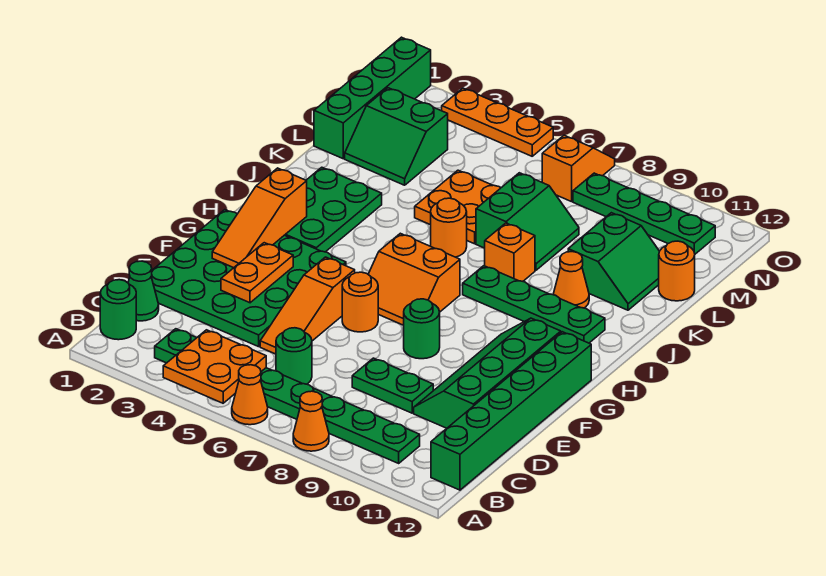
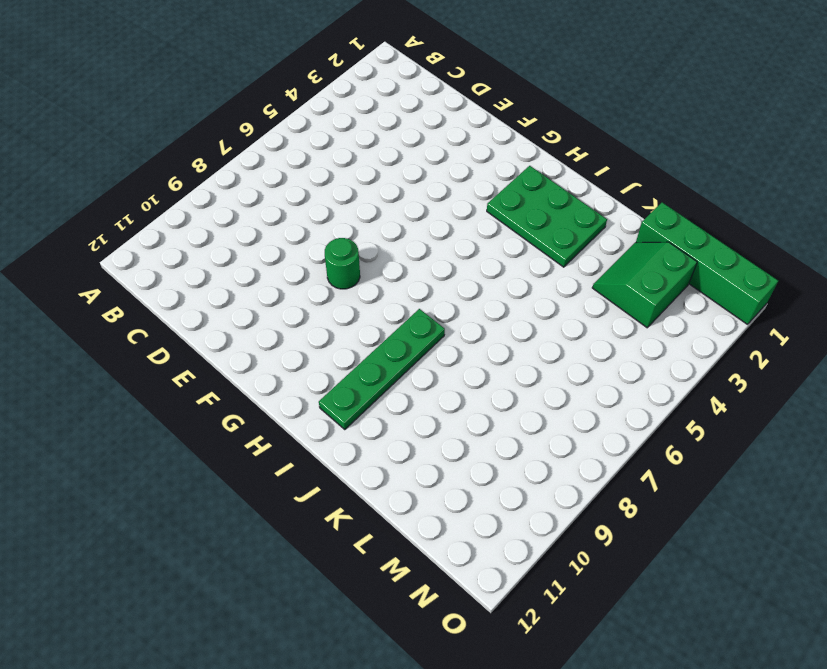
none -> orange 1x1 cone [232,365,268,425]
none -> orange 1x1 cone [293,391,329,451]
none -> green 1x1 round brick [100,280,136,340]
none -> green 1x8 plate [155,329,420,463]

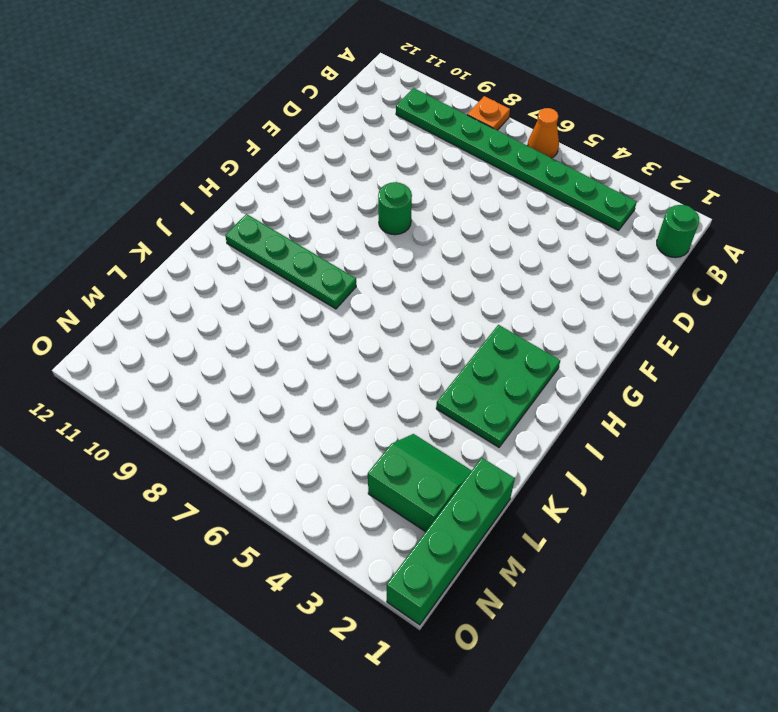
orange 1x1 plate [467,96,510,130] -> orange 1x1 cone [293,391,329,451]
none -> green 1x6 brick [431,332,591,490]
none -> green 1x1 cone [128,261,159,321]
none -> green 1x1 round brick [276,328,312,384]
none -> green 4x4 plate [151,210,346,347]

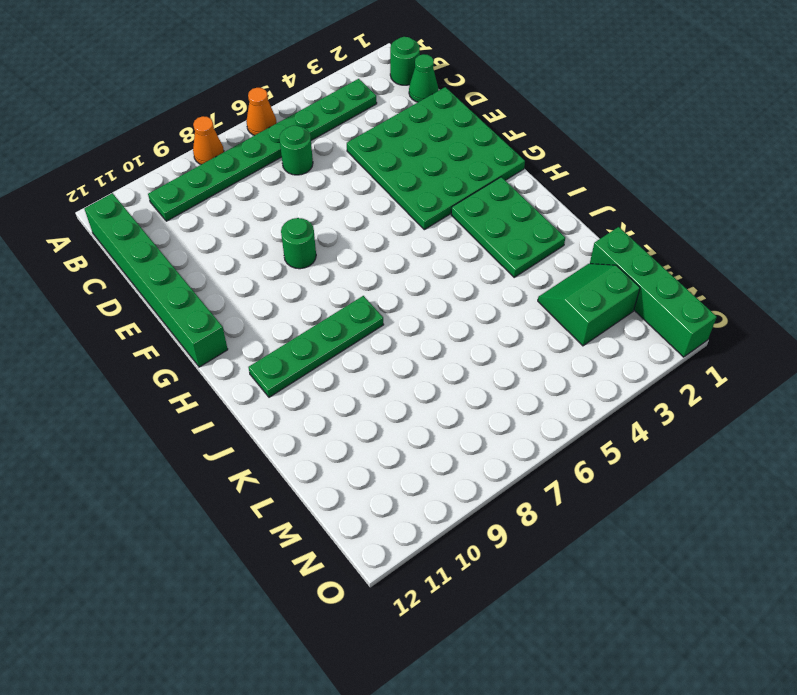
none -> orange 1x3 slope [260,257,355,354]
none -> green 1x2 plate [352,358,433,413]
none -> green 2x4 slope [414,318,561,428]
none -> orange 1x1 round brick [342,272,378,332]

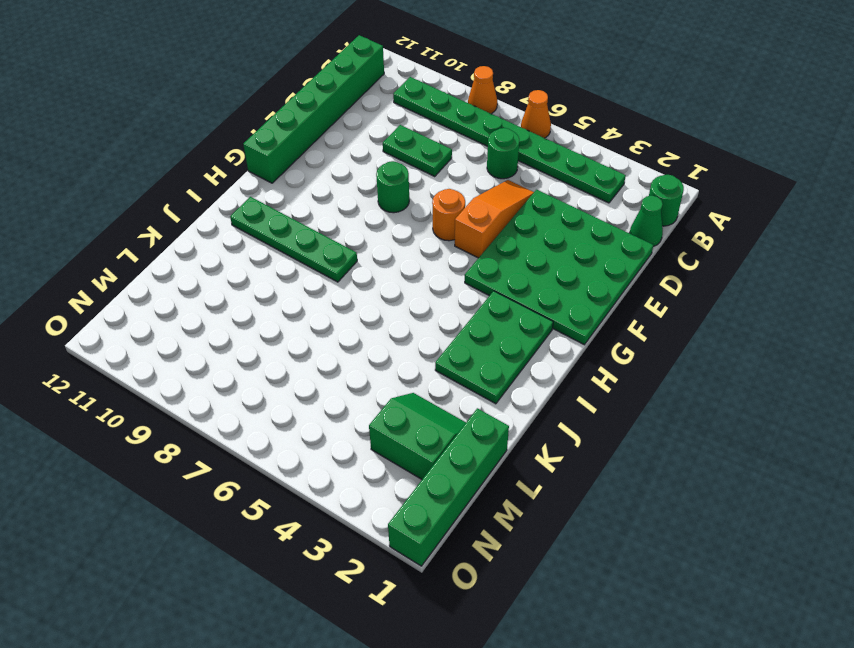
none -> green 2x4 slope [414,318,561,428]
none -> orange 2x2 slope [368,233,460,325]
none -> orange 1x1 round brick [431,198,467,257]
none -> orange 1x1 brick [485,223,535,281]

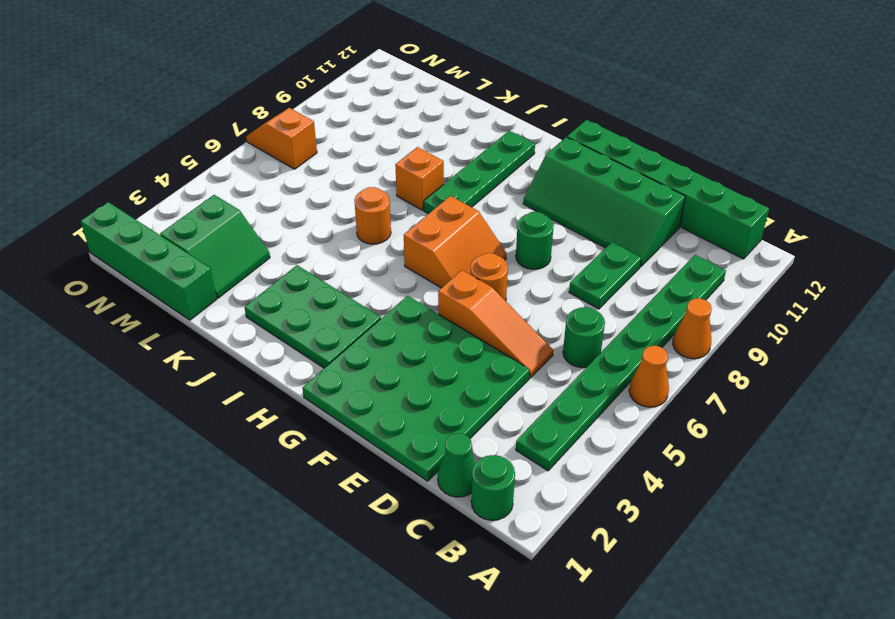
none -> orange 1x1 cone [553,252,589,308]
none -> orange 2x2 plate [415,170,500,244]
none -> green 2x2 slope [476,173,579,270]
none -> green 2x2 slope [568,213,660,310]

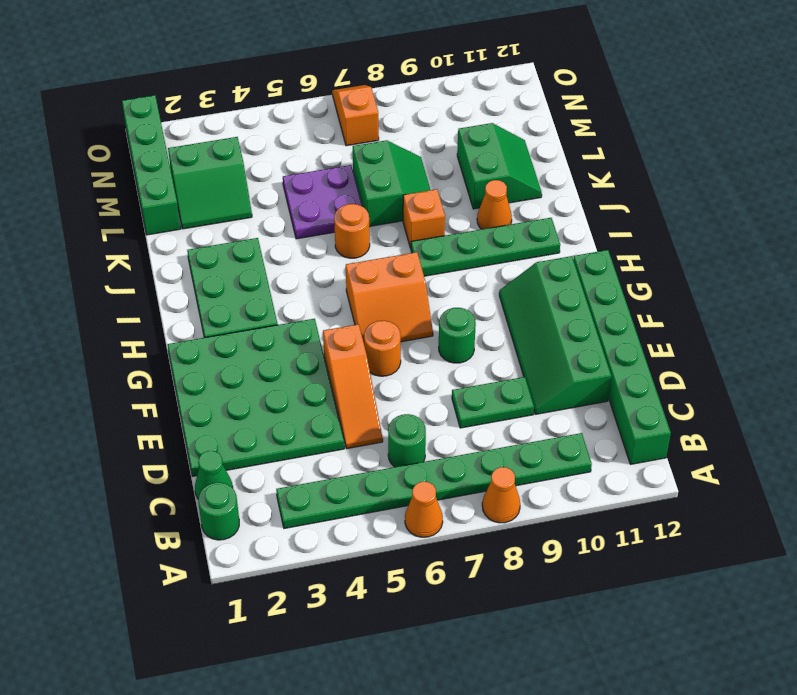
purple 2x2 plate [283,165,362,239] -> orange 2x2 plate [415,170,500,244]
none -> orange 1x1 round brick [659,241,695,301]
none -> green 1x4 plate [573,173,715,254]
none -> orange 1x3 plate [442,88,553,156]
none -> orange 2x2 plate [163,330,266,403]

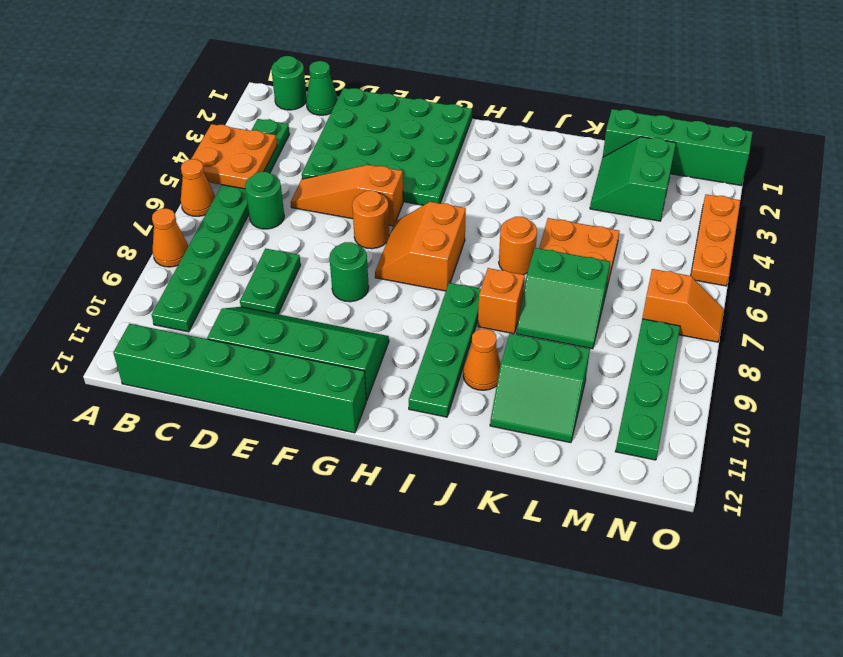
none -> green 2x3 plate [285,167,382,252]
none -> orange 1x1 round brick [659,241,695,301]
none -> orange 1x2 plate [221,243,293,303]
none -> orange 1x3 slope [212,168,307,268]

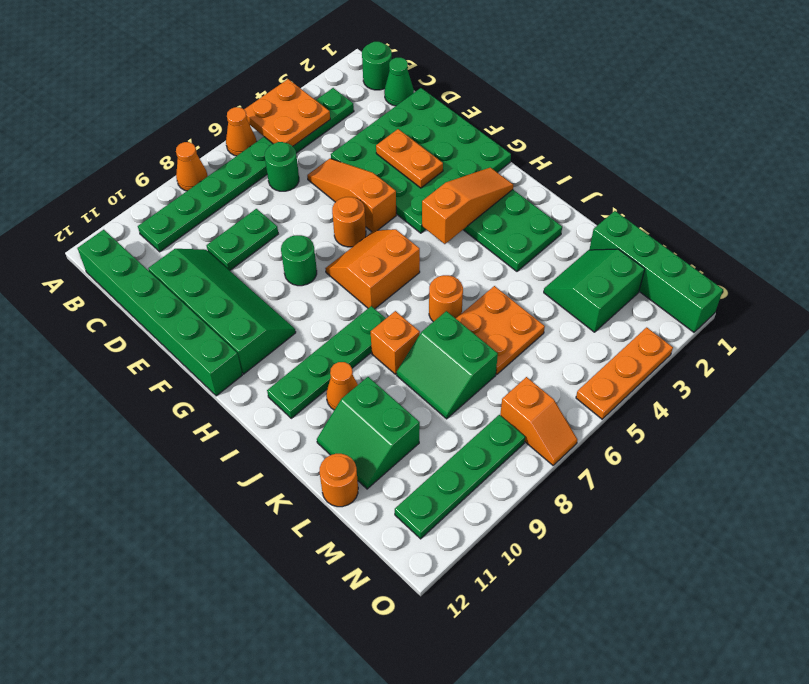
orange 1x3 slope [422,168,513,244] -> orange 1x3 slope turned to [212,168,307,268]

